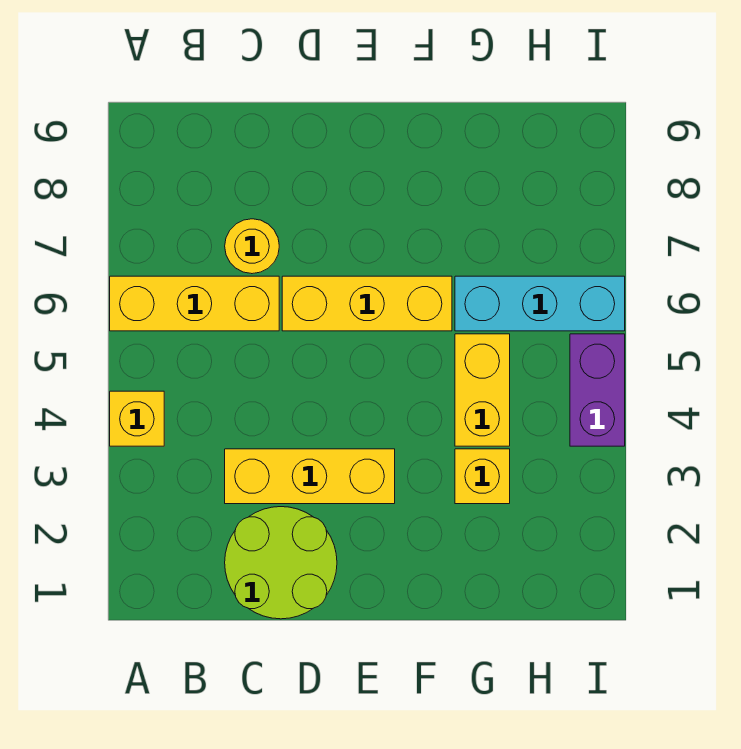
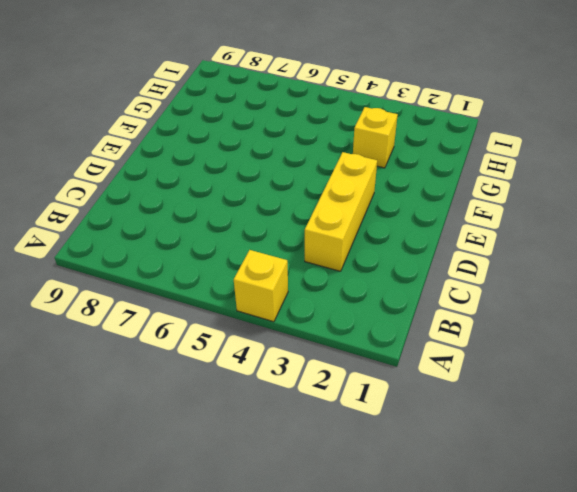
none -> yellow 1x3 brick [110,276,279,331]
none -> lime 2x2 round brick [225,507,337,619]

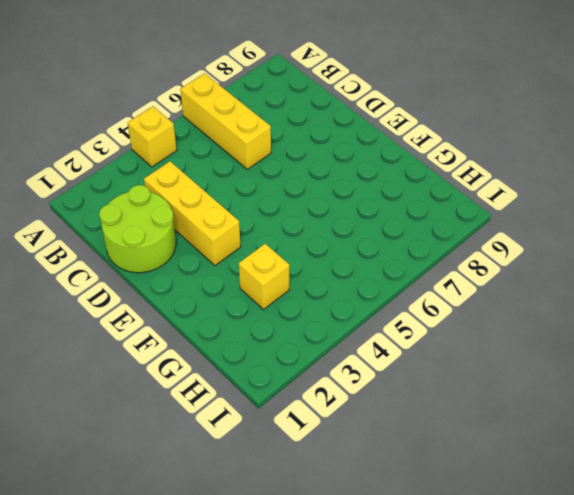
none -> yellow 1x1 round brick [225,219,279,274]
none -> yellow 1x3 brick [282,276,452,331]

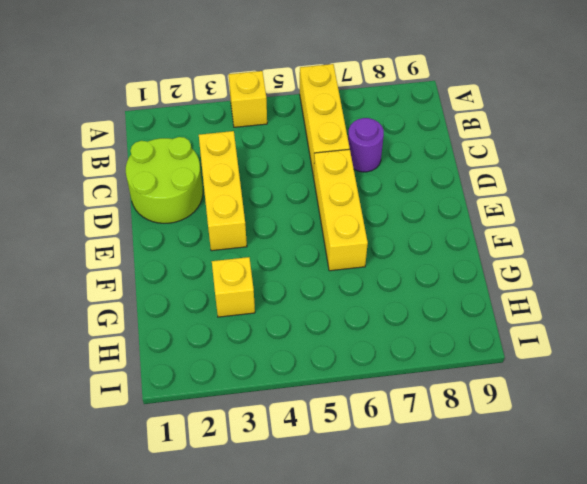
purple 1x1 round brick [348,118,384,172] -> yellow 1x1 round brick [225,219,279,274]
none -> yellow 1x2 brick [455,334,510,446]
none -> cyan 1x3 brick [455,276,625,331]

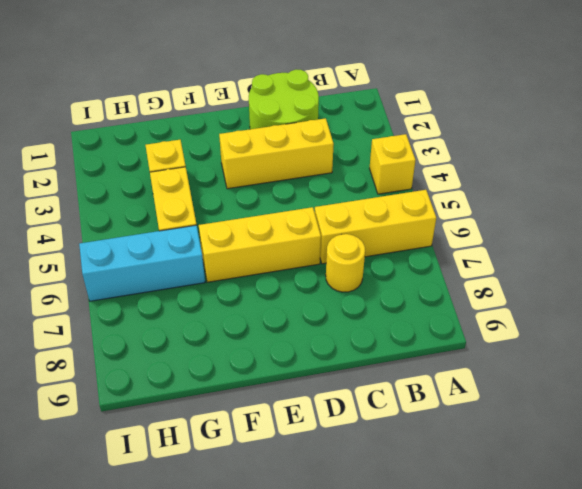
none -> purple 1x2 brick [570,334,625,446]

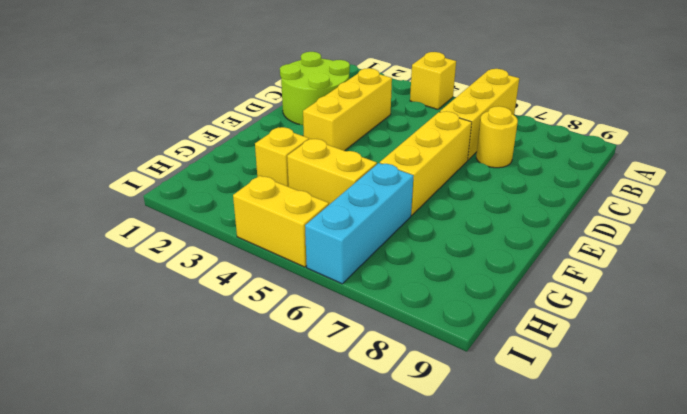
yellow 1x2 brick [233,176,329,267] -> purple 1x2 brick [570,334,625,446]

